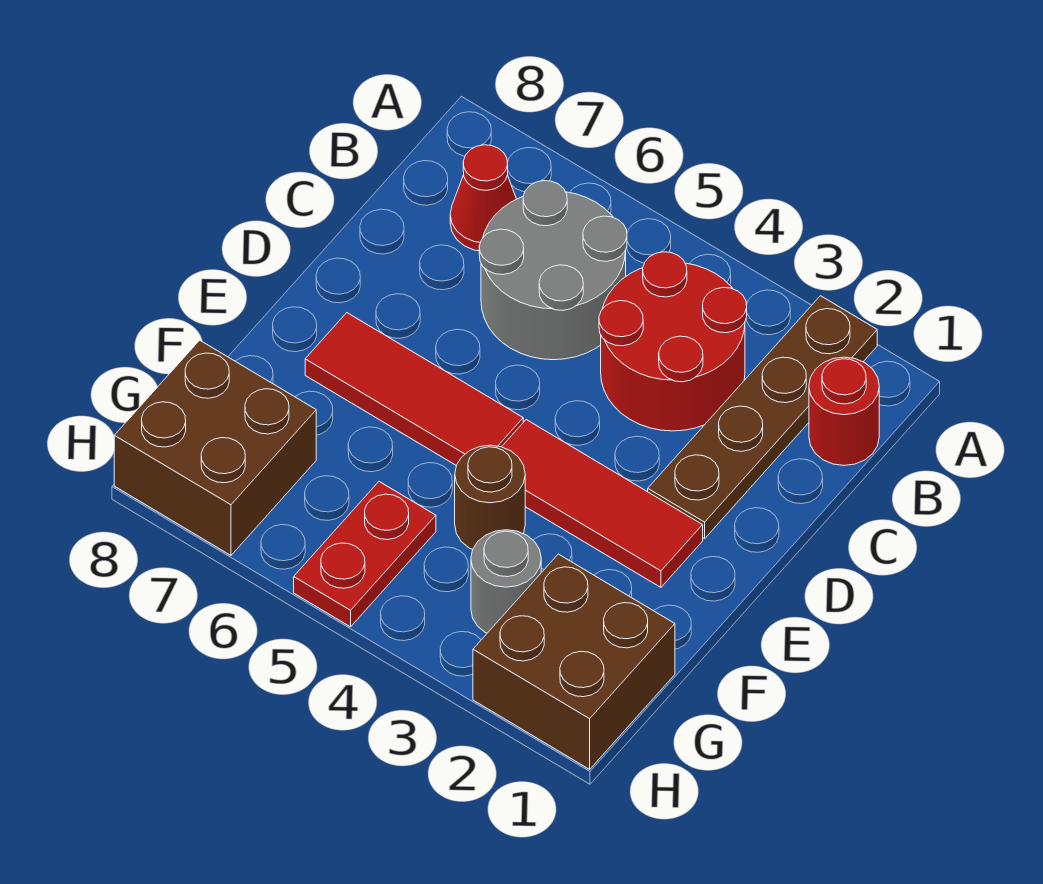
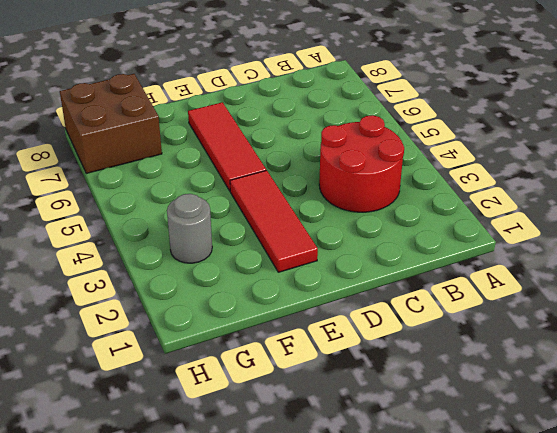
none -> brown 1x4 plate [648,296,877,539]
none -> red 1x1 round brick [809,357,879,465]
none -> grey 2x2 round brick [479,181,627,360]

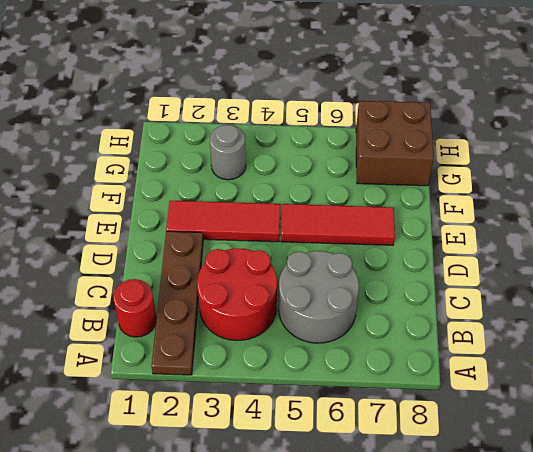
none -> red 1x1 cone [450,145,516,251]
none -> brown 1x1 round brick [455,445,525,550]
none -> brown 2x2 brick [473,554,675,769]

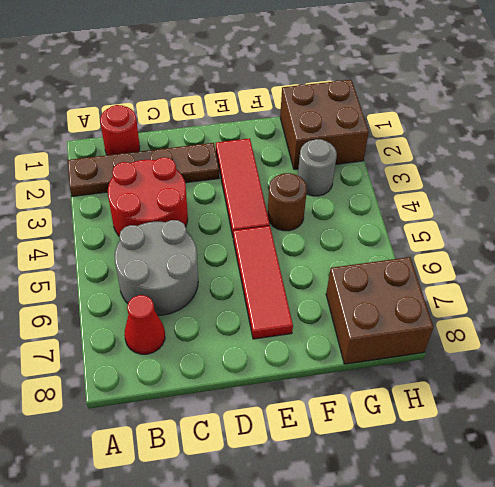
none -> red 1x2 plate [294,482,436,627]

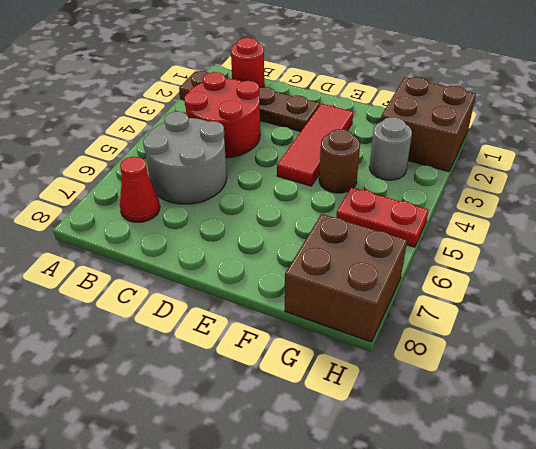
none -> red 1x3 tile [305,313,523,466]

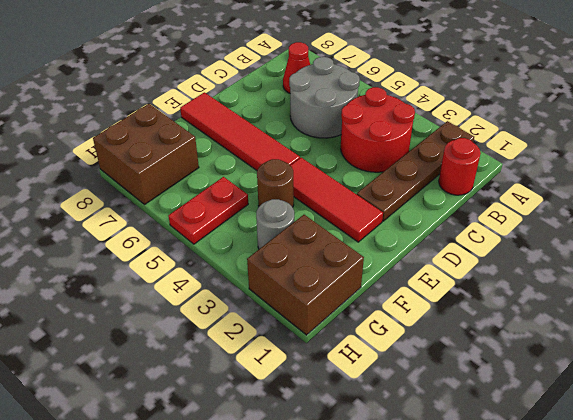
red 1x4 tile [180,92,300,170] -> red 1x3 tile [305,313,523,466]

